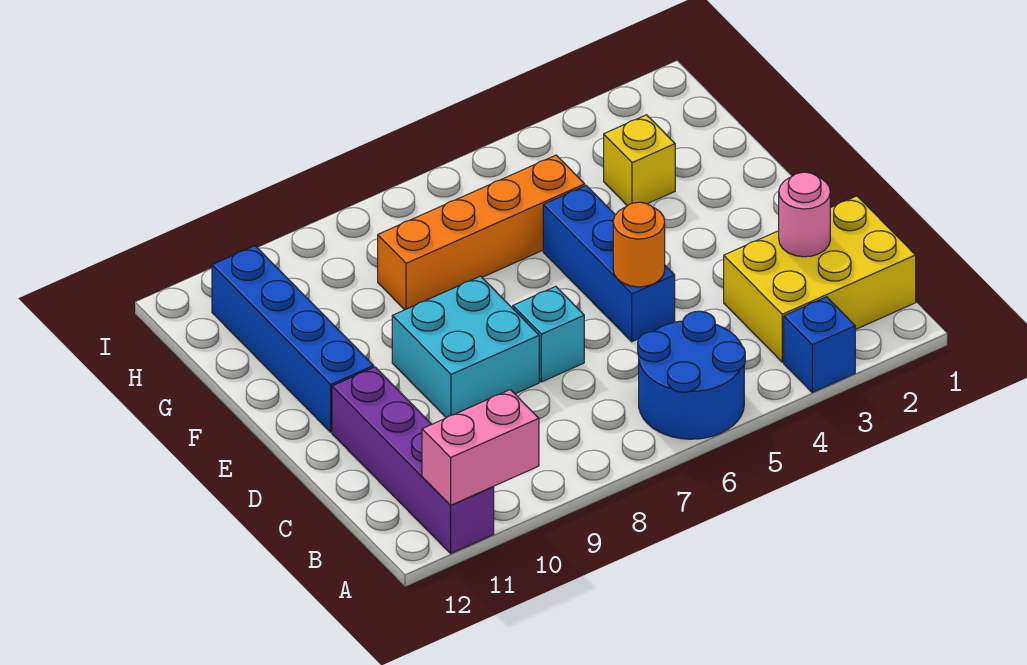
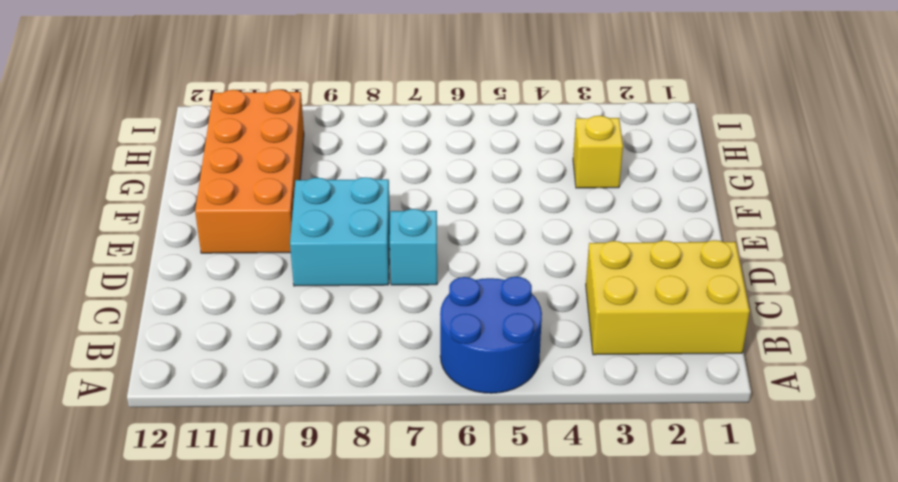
orange 2x4 brick [195,89,304,253] -> blue 1x4 brick [212,246,374,432]
none -> blue 1x1 brick [784,297,855,392]
none -> purple 1x4 brick [332,367,494,553]
none -> blue 1x3 brick [543,186,675,342]

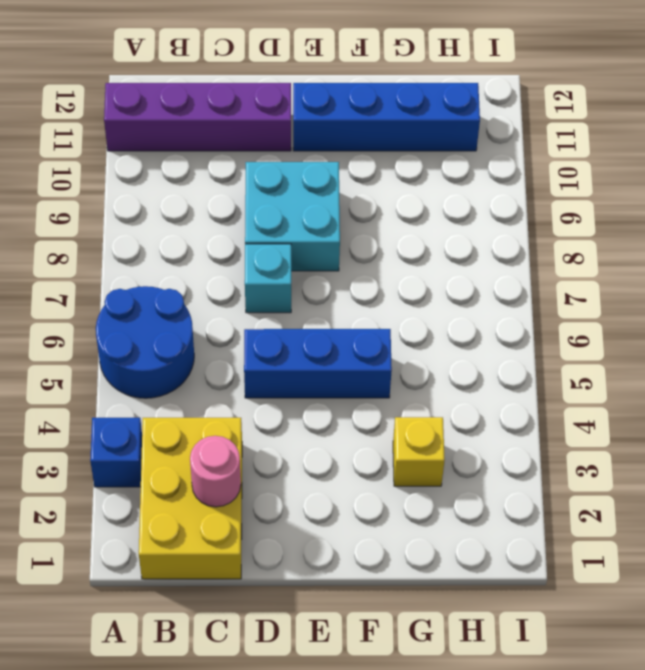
none -> orange 1x4 brick [378,155,585,310]
none -> pink 1x2 brick [422,390,539,505]
none -> orange 1x1 round brick [613,202,665,287]

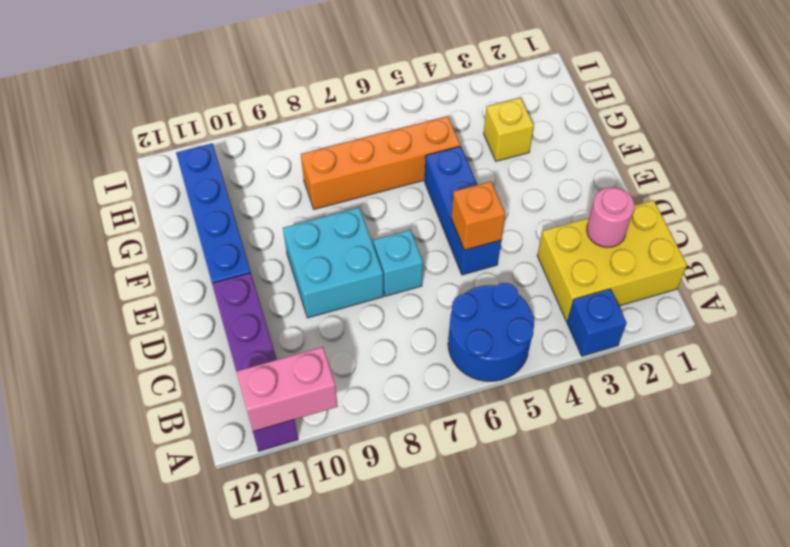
orange 1x1 brick [451,181,505,250] -> orange 1x1 round brick [613,202,665,287]

